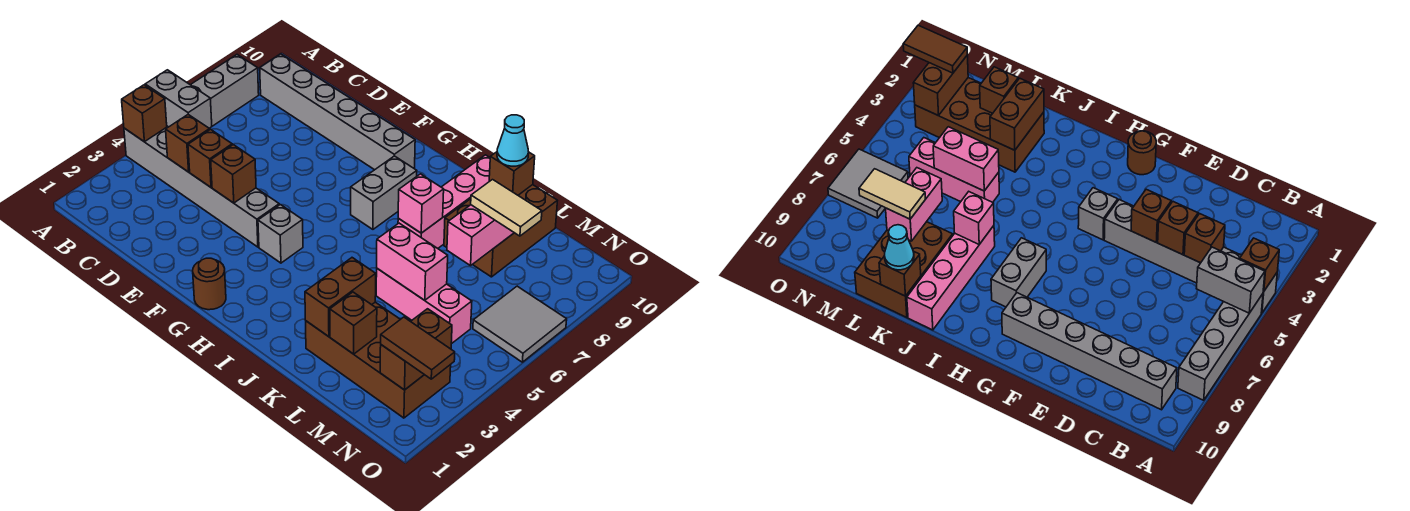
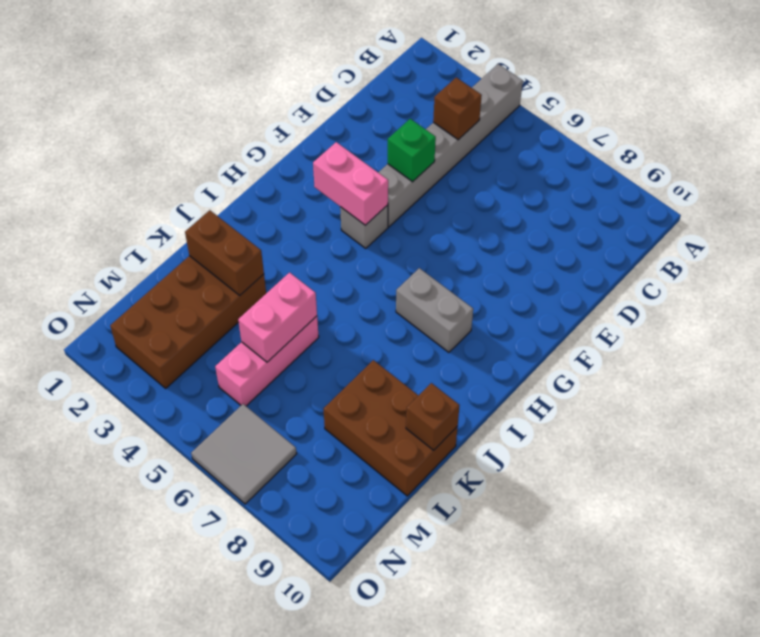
green 1x1 brick [388,119,436,182] -> brown 1x1 brick [211,145,256,203]
pink 1x2 brick [313,142,388,225] -> pink 1x2 brick moved to [447,205,514,266]
none -> grey 1x4 brick [167,55,259,128]
none -> grey 1x6 brick [260,54,415,170]
none -> brown 1x1 round brick [193,258,226,310]

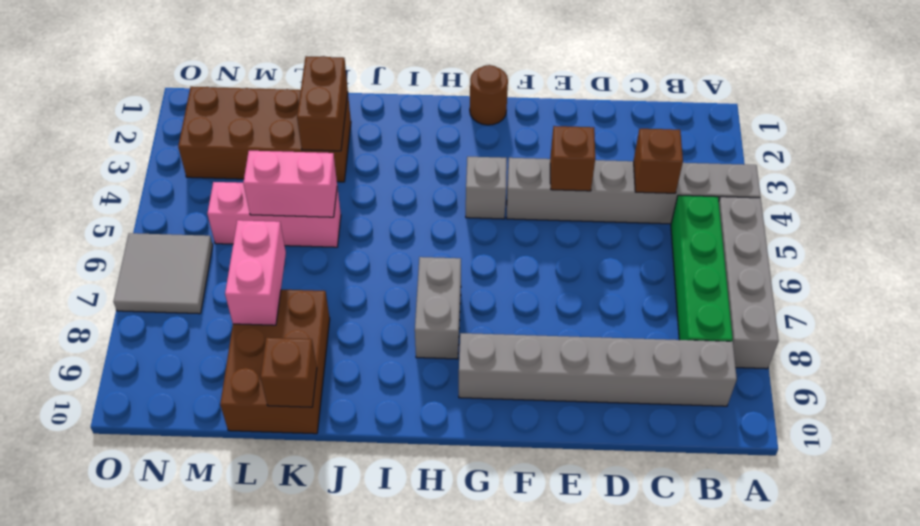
green 1x4 brick [671,195,733,342] -> none
none -> pink 1x4 brick [398,155,490,248]
none -> brown 1x1 brick [122,85,167,142]
none -> grey 1x2 brick [145,70,212,128]

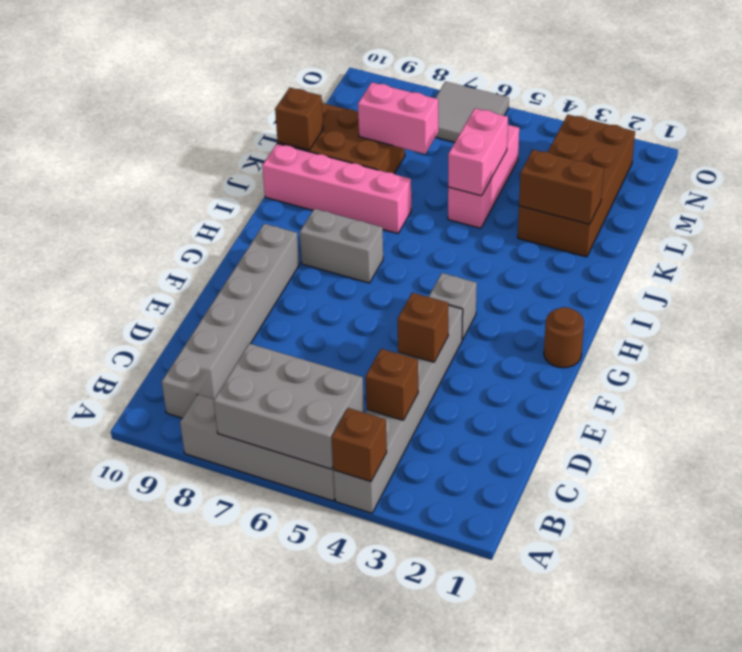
grey 2x3 brick [214,344,364,469] -> grey 1x2 brick [145,70,212,128]
none -> brown 1x1 brick [188,129,232,187]
none -> pink 1x1 brick [398,174,444,233]
none -> brown 1x1 brick [330,292,377,354]

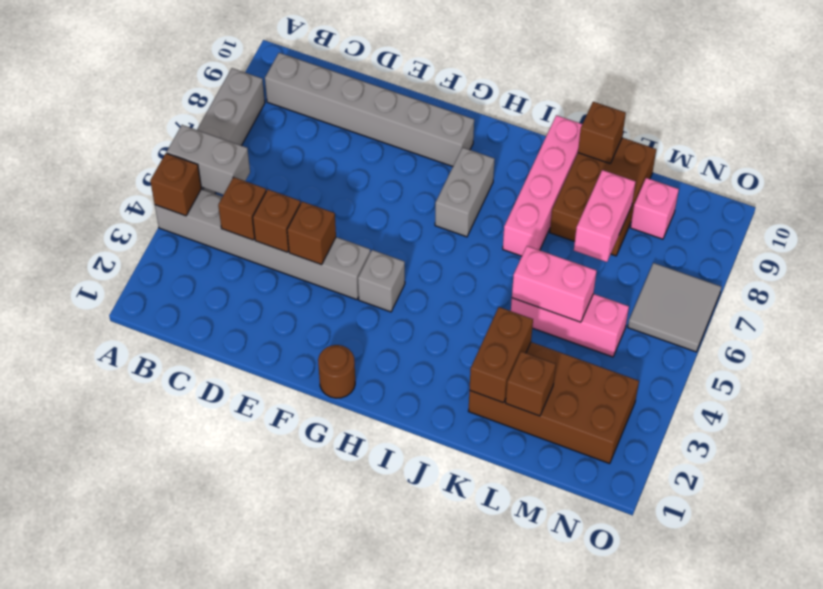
pink 1x1 brick [631,178,679,239] -> pink 1x1 brick moved to [398,174,444,233]
none -> brown 1x2 brick [380,309,452,390]
none -> cyan 1x1 cone [497,115,529,166]
none -> tan 1x2 tile [471,180,542,236]

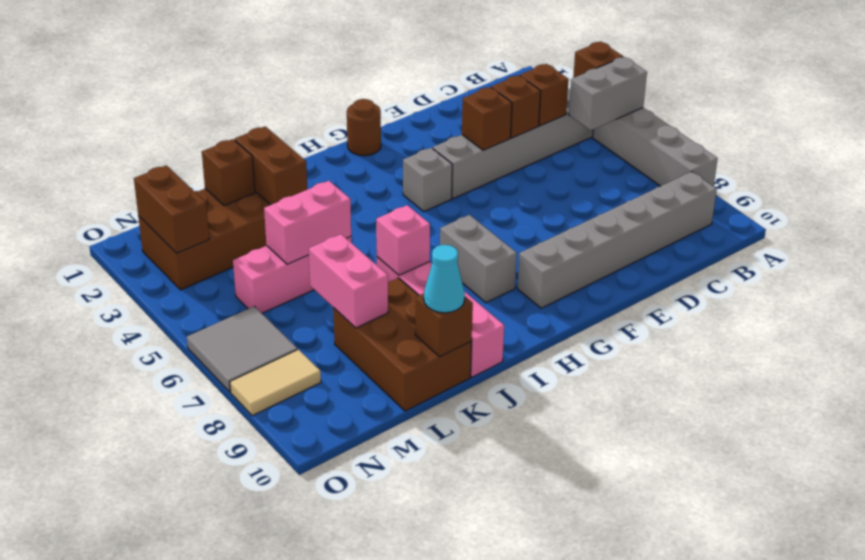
tan 1x2 tile [230,349,321,416] -> tan 1x2 tile moved to [471,180,542,236]
none -> brown 1x2 tile [381,317,455,379]

